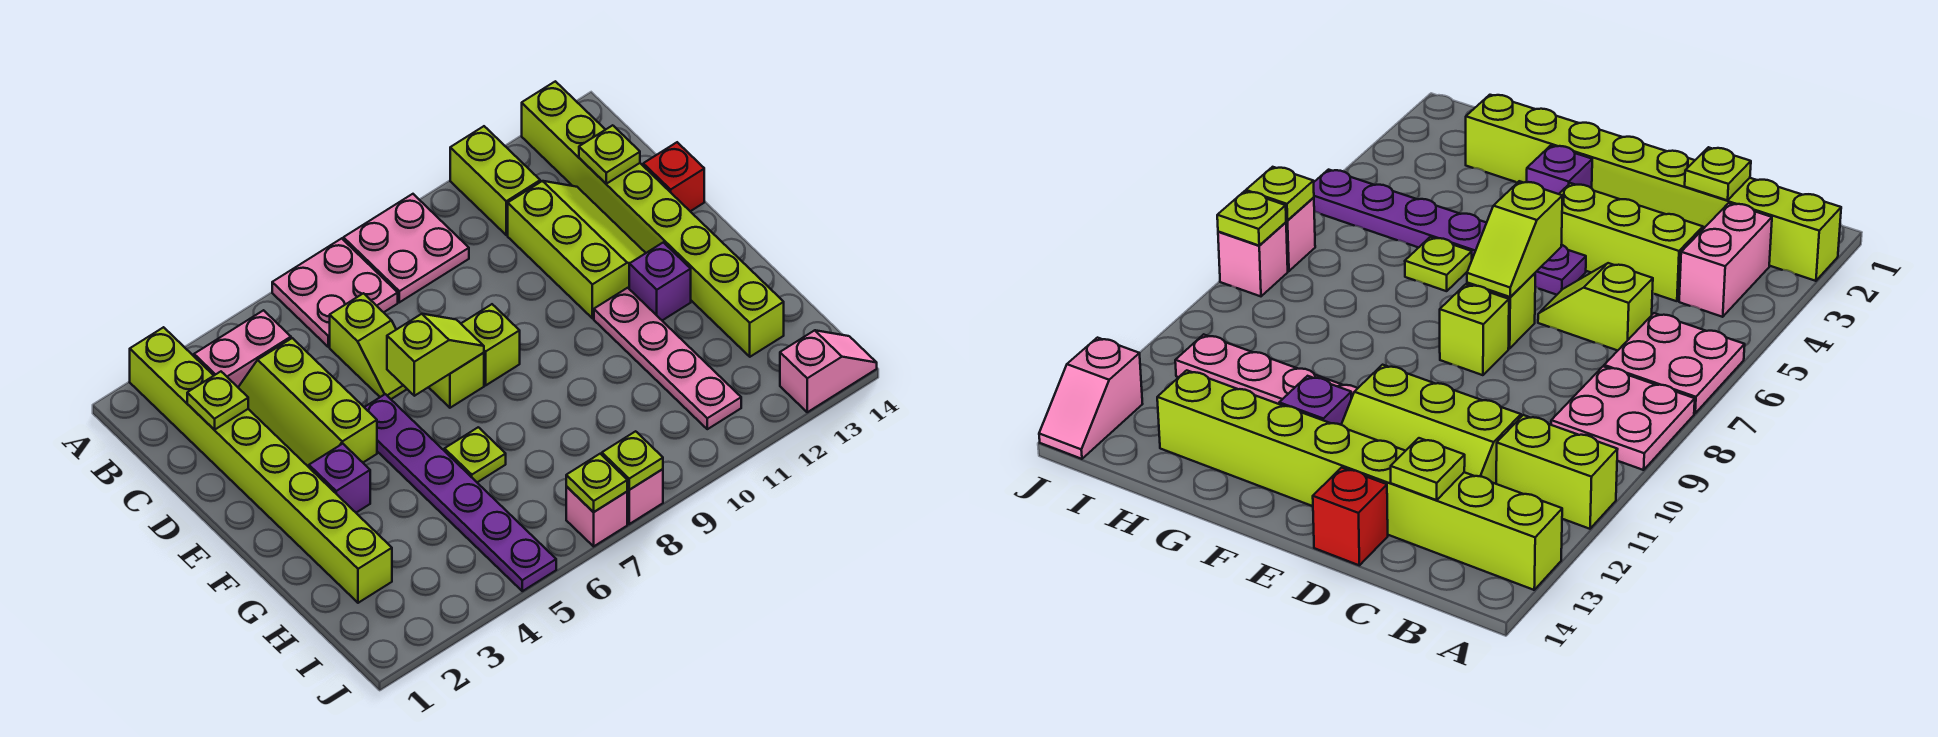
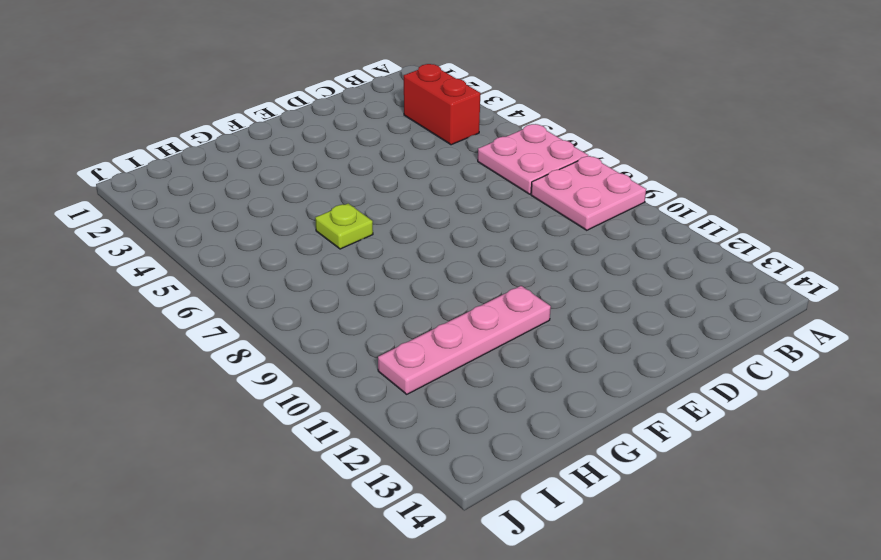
red 1x2 brick [404,64,480,145] -> pink 1x2 brick [194,310,291,387]
none -> lime 1x8 brick [130,327,392,603]
none -> lime 1x2 brick [450,126,540,235]
none -> lime 1x8 brick [522,81,784,357]

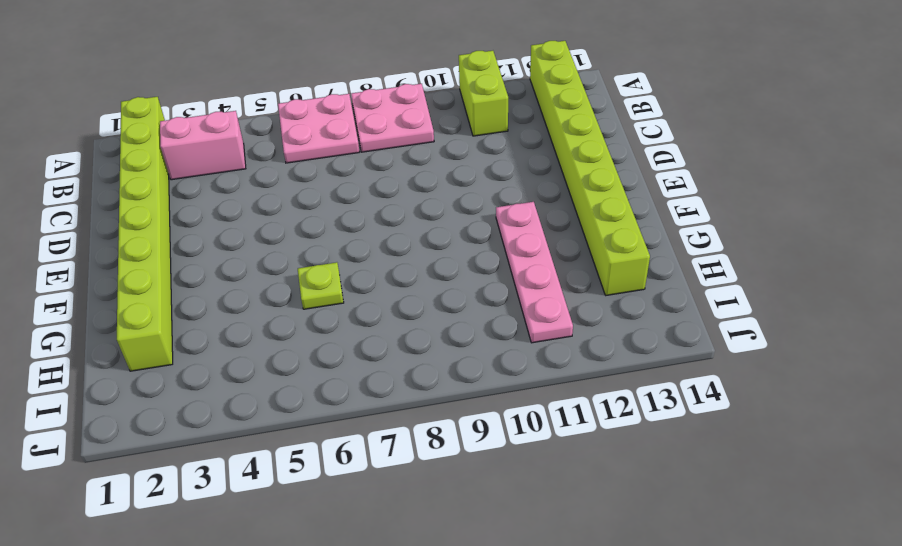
none -> lime 2x3 slope [238,338,377,467]
none -> lime 1x2 slope [330,293,407,399]
none -> lime 2x3 slope [508,181,645,318]

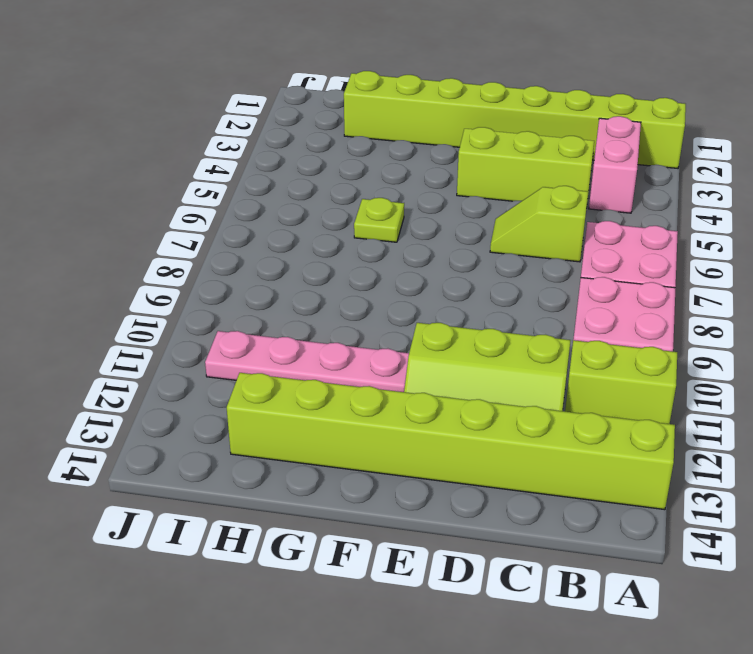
none -> red 1x1 brick [643,142,704,211]
none -> purple 1x6 plate [364,394,556,591]
none -> lime 1x1 brick [429,353,484,408]

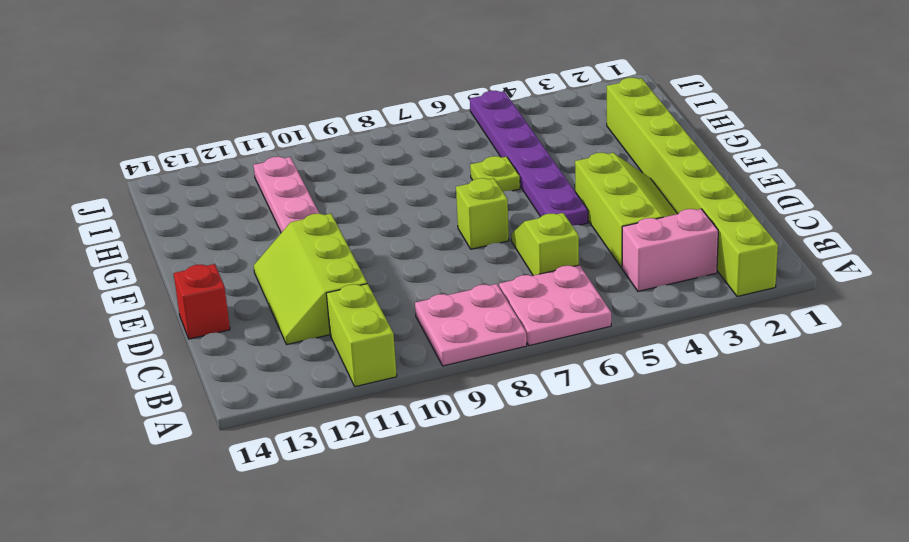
none -> lime 1x8 brick [522,81,784,357]
none -> lime 1x1 brick [461,304,520,385]
none -> purple 1x1 brick [309,444,370,513]

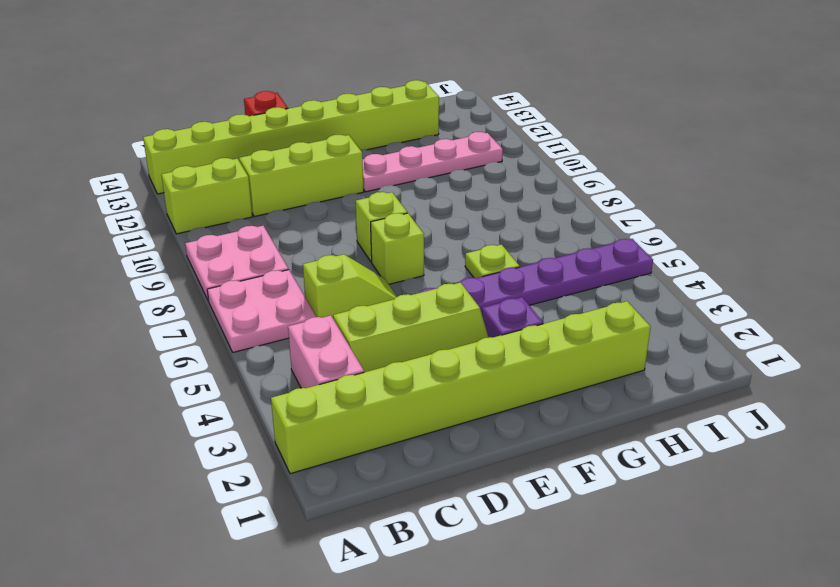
none -> purple 1x1 brick [629,242,691,320]
none -> pink 1x1 brick [566,486,627,546]
none -> pink 1x1 brick [627,469,663,524]

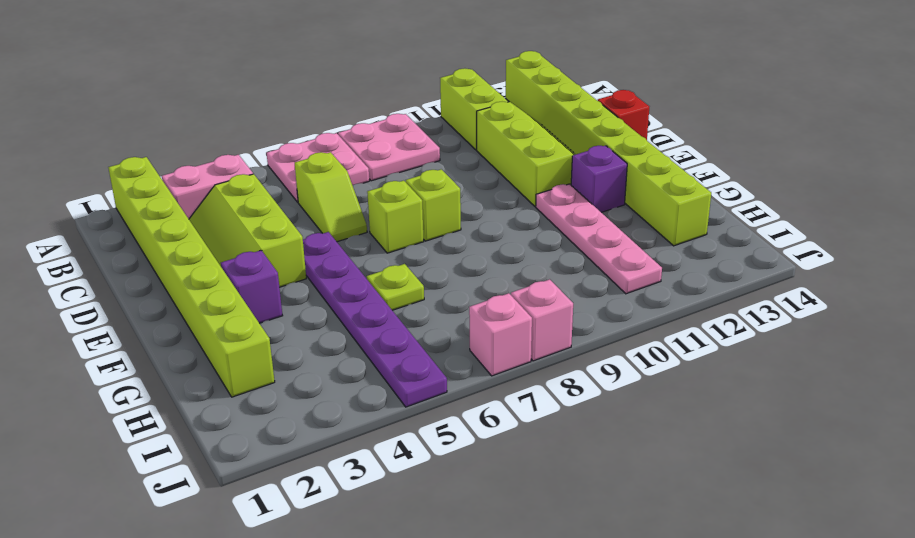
none -> pink 1x2 slope [780,330,877,412]
none -> lime 1x1 plate [187,372,248,430]
none -> lime 1x1 plate [579,125,640,184]

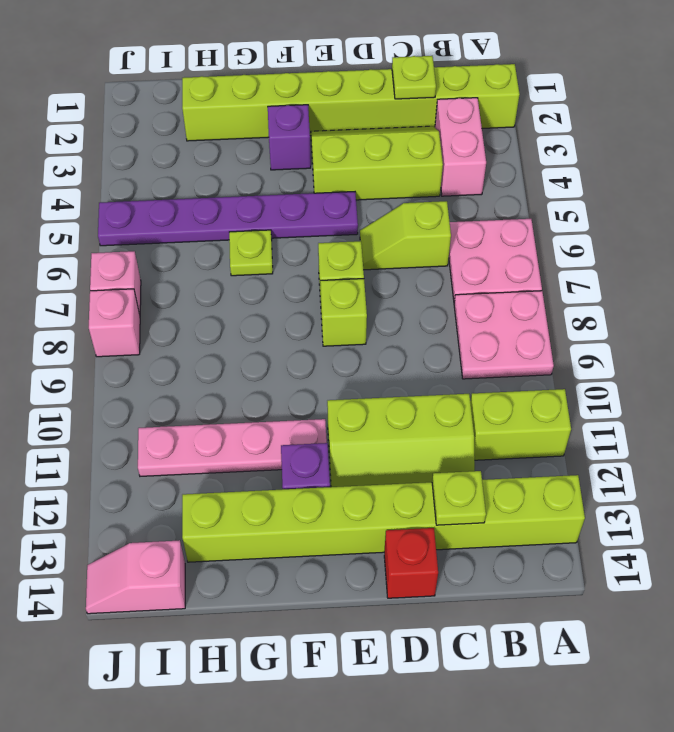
pink 1x2 slope [86,540,185,614] -> pink 1x2 slope turned to [780,330,877,412]
none -> lime 1x2 slope [387,314,484,396]
none -> lime 1x1 plate [566,454,627,512]
none -> lime 1x1 plate [602,431,663,490]

